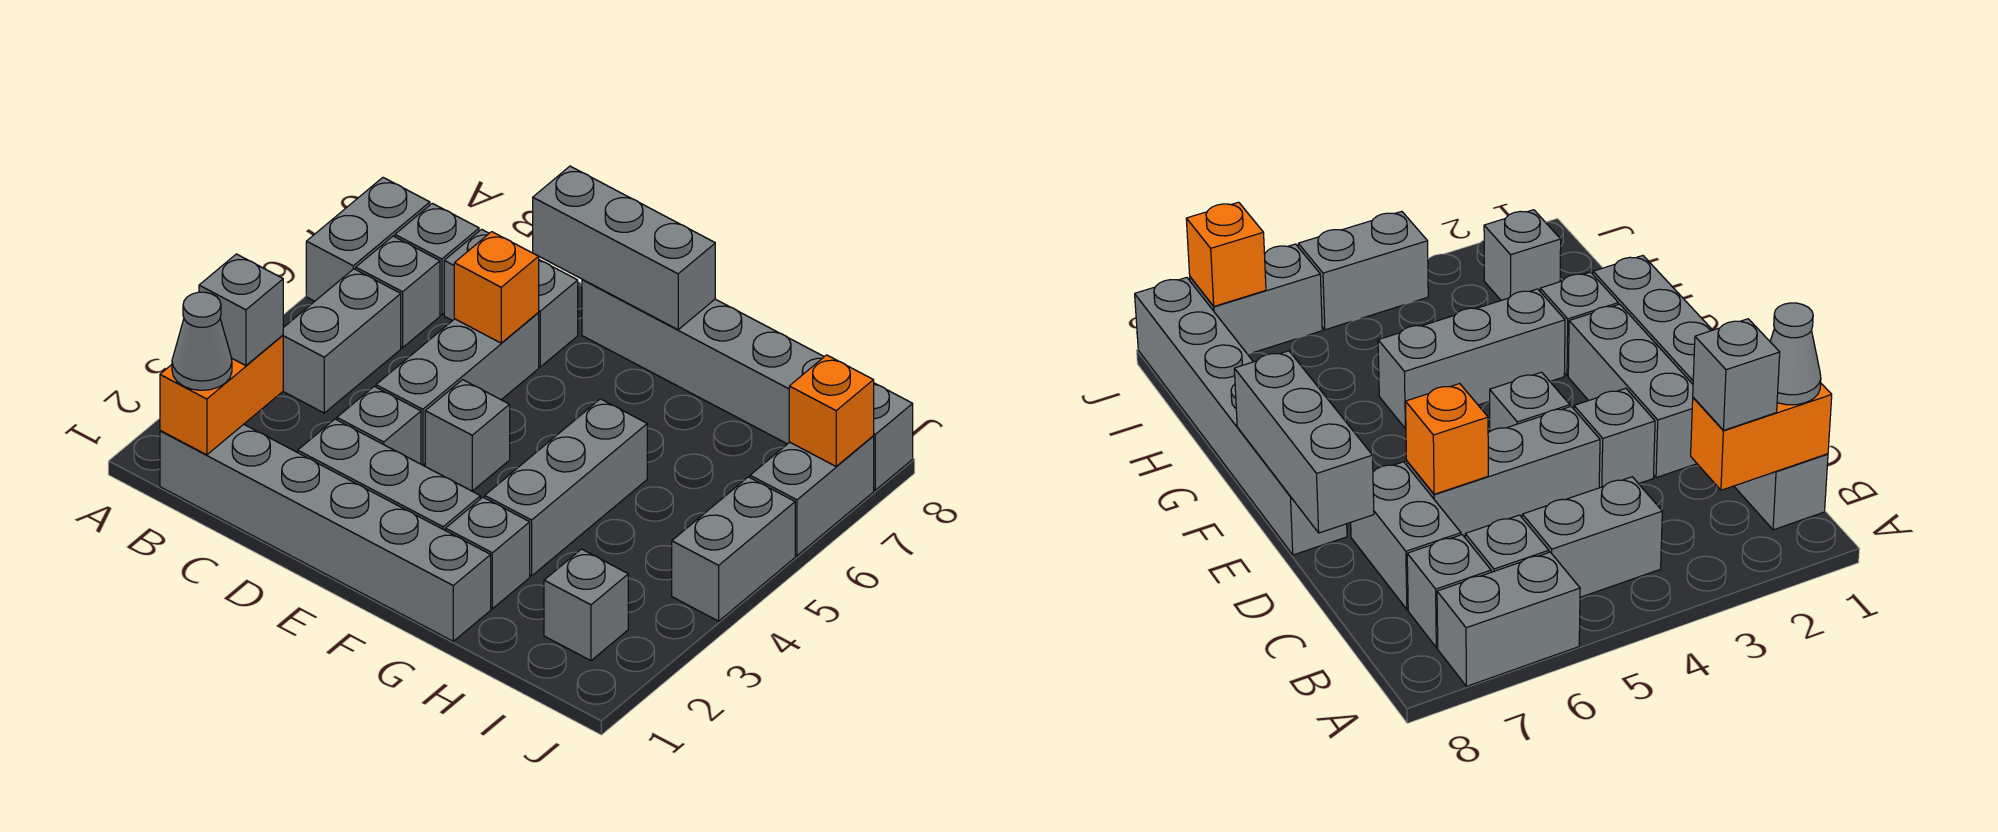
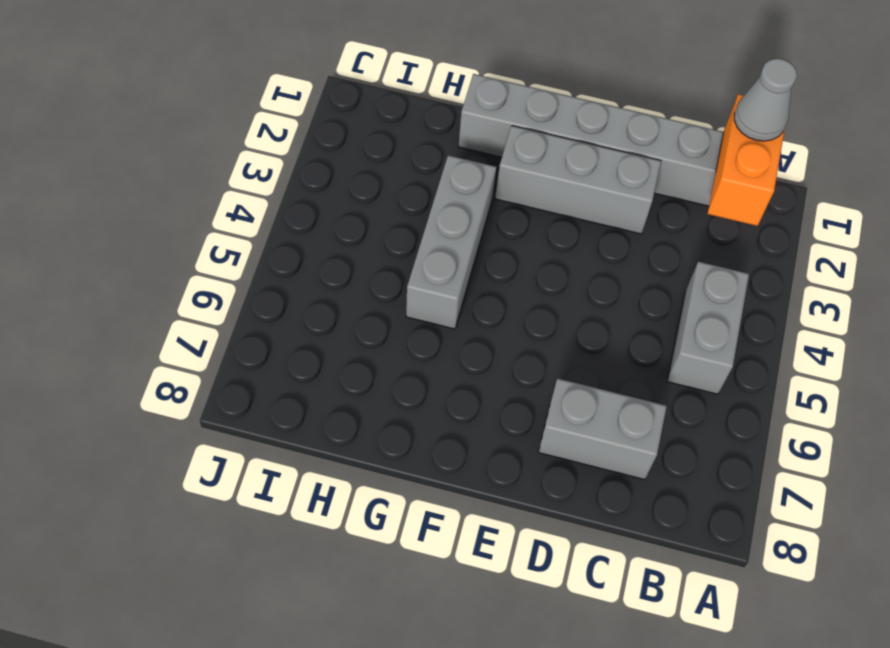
none -> grey 1x2 brick [306,178,430,301]
none -> grey 1x1 brick [356,236,440,348]
none -> grey 1x1 brick [395,203,479,315]

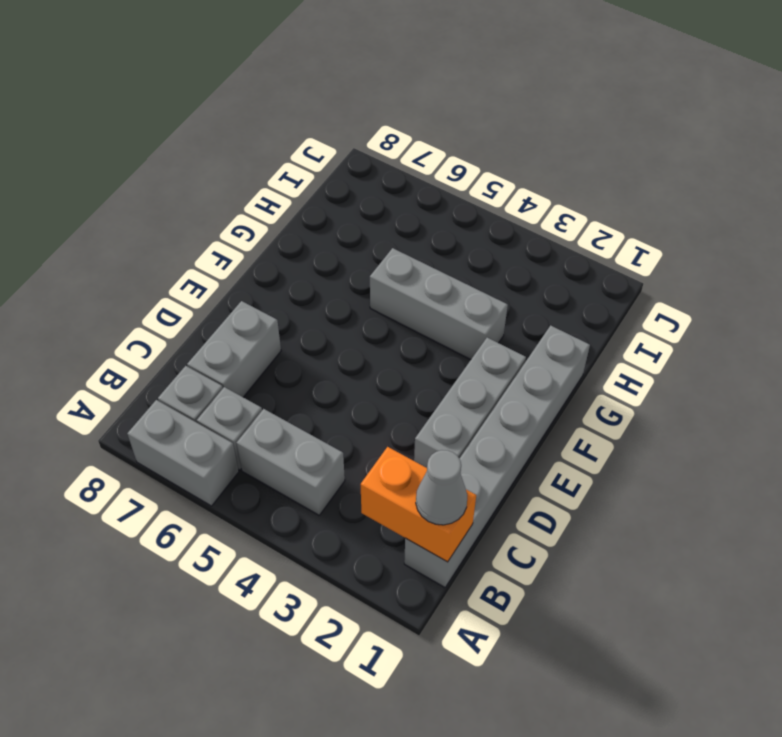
none -> grey 1x1 brick [337,386,421,464]
none -> grey 1x3 brick [376,313,539,465]
none -> grey 1x1 brick [425,380,510,491]

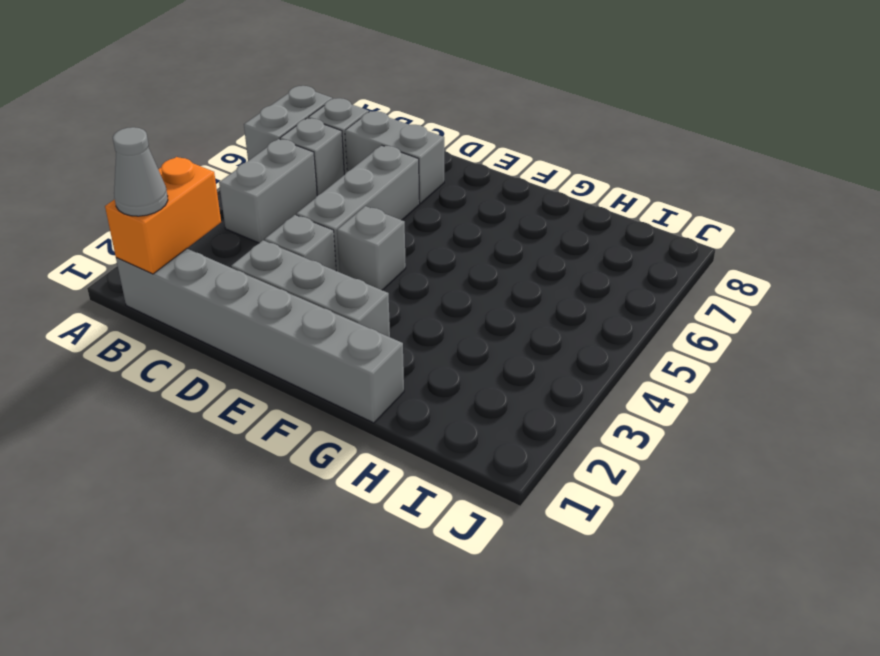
none -> grey 1x6 brick [582,280,913,490]
none -> grey 1x1 brick [446,497,530,609]
none -> grey 1x3 brick [485,399,647,576]

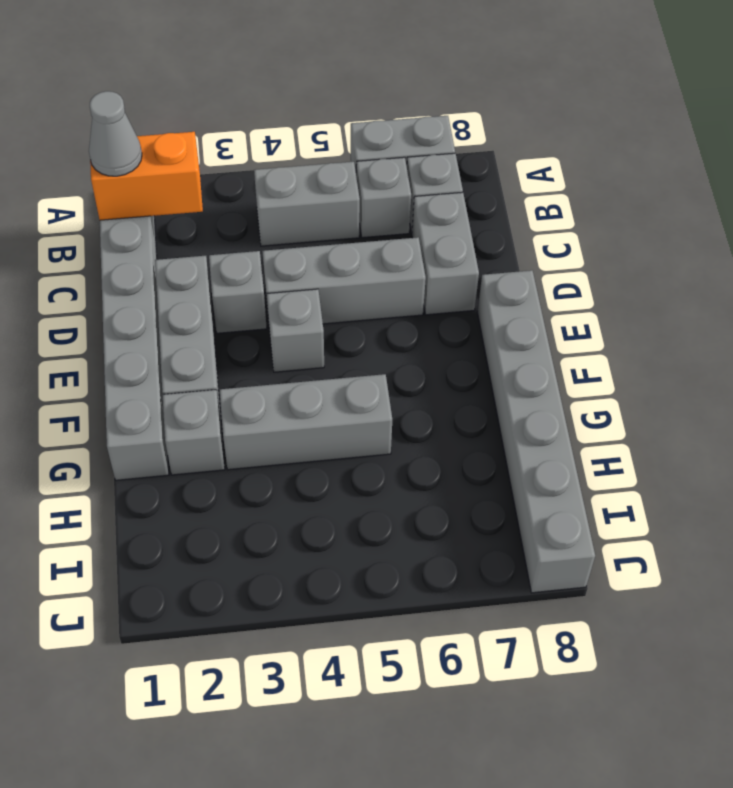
none -> grey 1x1 brick [544,549,628,661]
none -> grey 1x2 brick [672,477,795,621]
none -> grey 1x2 brick [750,436,874,556]

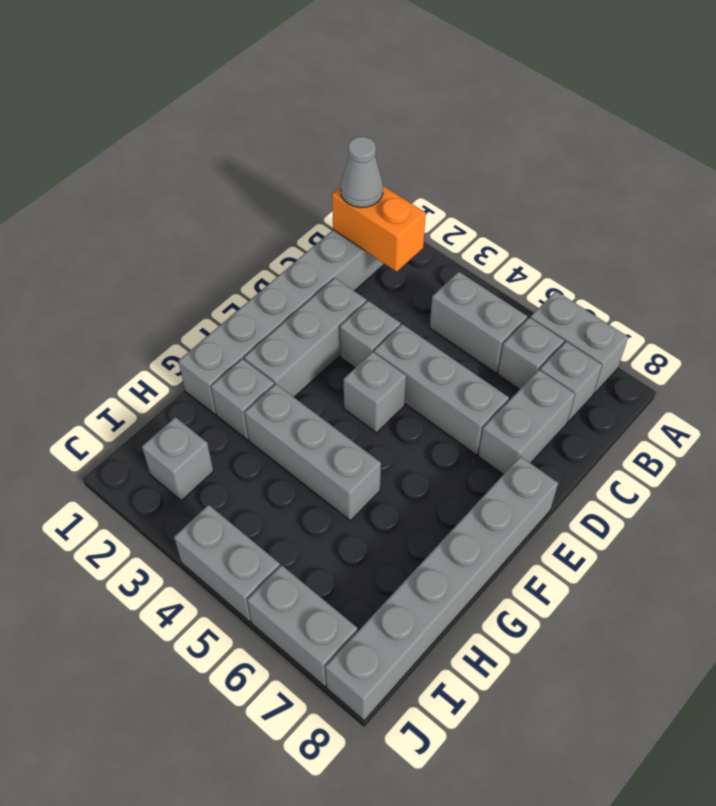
none -> orange 1x1 brick [454,232,539,343]
none -> grey 1x3 brick [533,166,715,330]
none -> orange 1x1 brick [789,355,874,466]

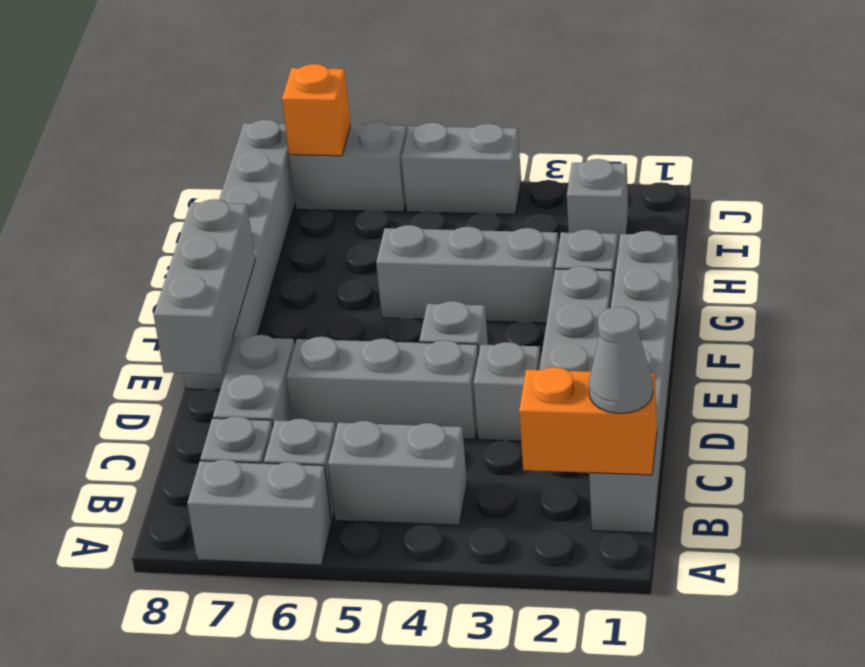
none -> orange 1x1 brick [454,232,539,343]
none -> grey 1x1 brick [199,254,283,366]

